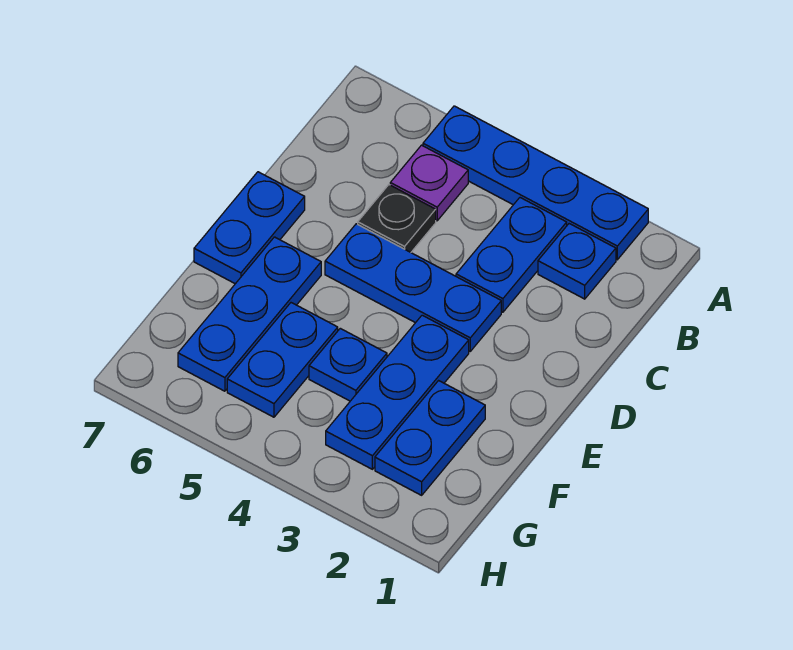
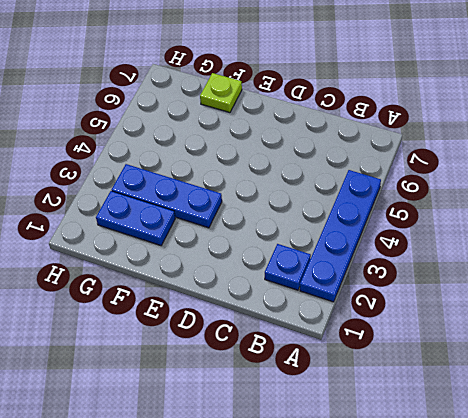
lime 1x1 plate [200,73,242,113] -> none
none -> blue 1x2 plate [456,198,567,312]
none -> purple 1x1 plate [390,145,468,221]
none -> black 1x1 plate [358,185,436,252]

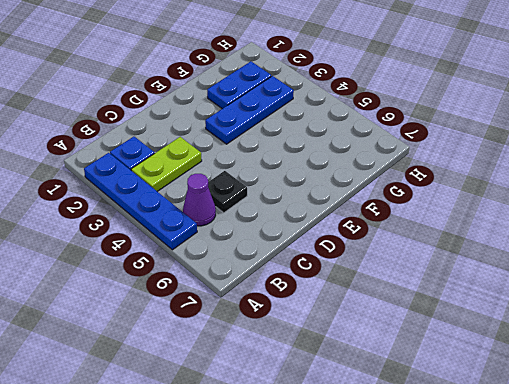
lime 1x2 plate [131,137,202,192] -> blue 1x2 plate [456,198,567,312]
purple 1x1 cone [183,174,216,226] -> purple 1x1 plate [390,145,468,221]
none -> blue 1x3 plate [325,224,501,351]
none -> blue 1x2 plate [194,172,305,284]
none -> blue 1x3 plate [178,237,321,391]

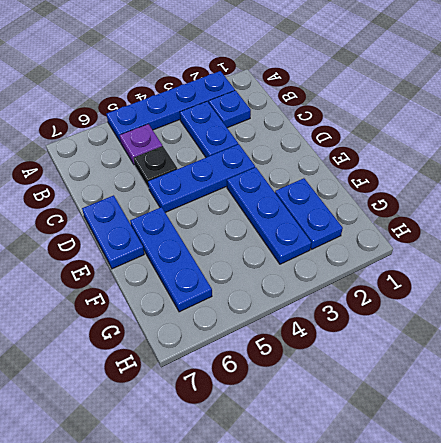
none -> blue 1x1 plate [309,328,387,401]
none -> blue 1x2 plate [227,303,338,417]

